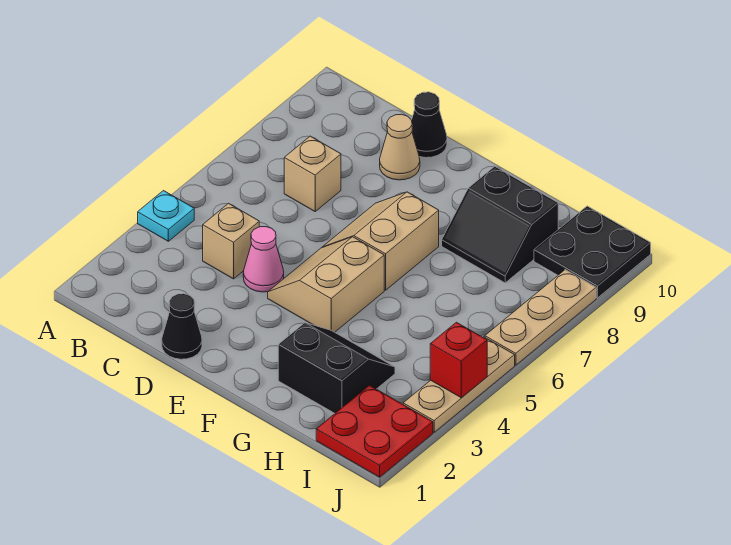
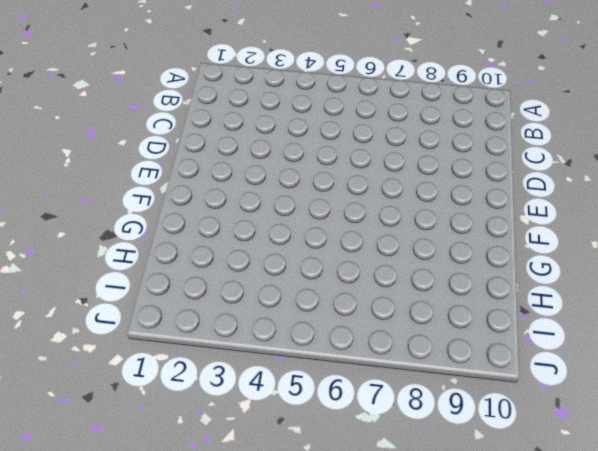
none -> cyan 1x1 plate [138,191,194,241]
none -> tan 1x1 brick [203,203,259,279]
none -> tan 1x1 brick [284,136,341,211]

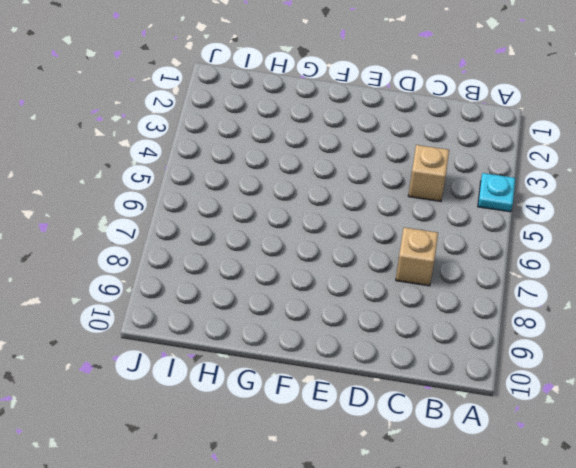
none -> black 1x1 cone [162,294,202,359]
none -> pink 1x1 cone [243,227,284,292]
none -> tan 1x1 cone [380,114,420,180]

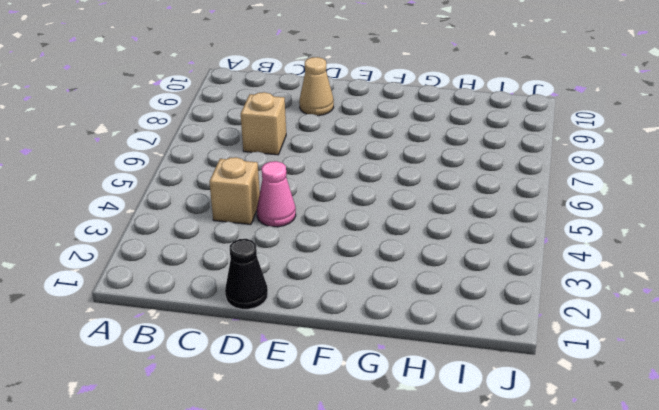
none -> cyan 1x1 plate [138,191,194,241]
none -> black 1x1 cone [412,92,447,158]
none -> tan 2x2 slope [268,237,384,332]

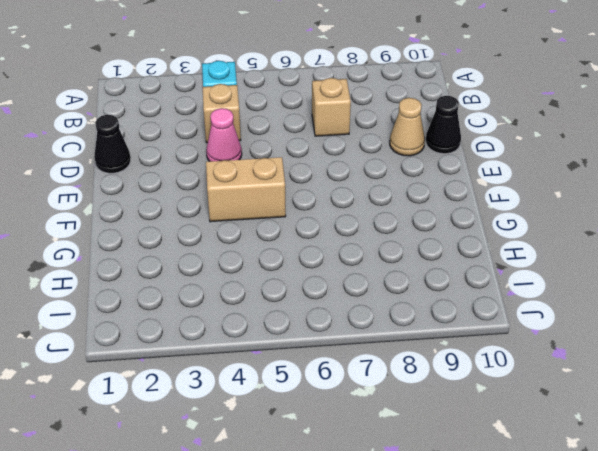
none -> tan 2x2 slope [322,192,439,290]
none -> black 2x2 slope [278,323,395,413]
none -> black 2x2 slope [442,166,558,283]

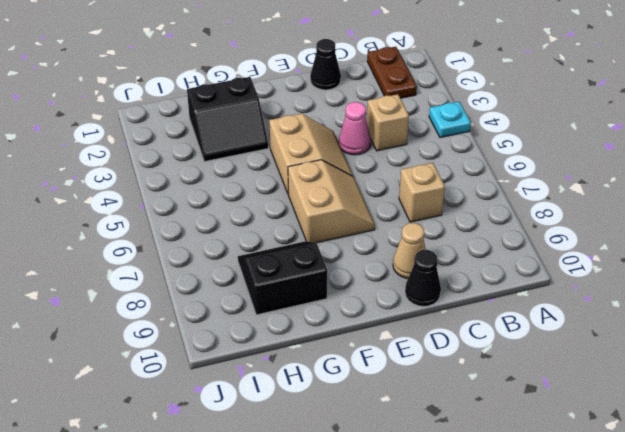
brown 1x2 plate [367,47,417,98] -> none
none -> red 2x2 plate [316,385,433,477]
none -> black 2x2 plate [534,206,651,298]
none -> tan 1x3 plate [403,337,515,432]

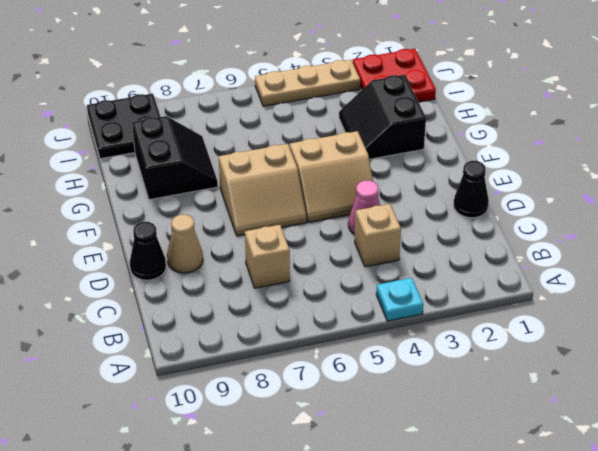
none -> tan 1x3 plate [485,270,596,365]
none -> red 1x1 brick [430,322,487,398]

